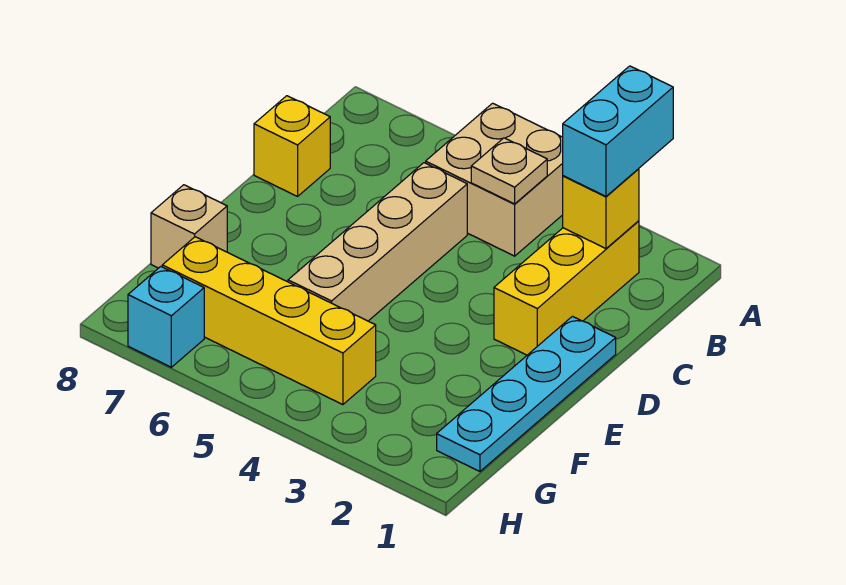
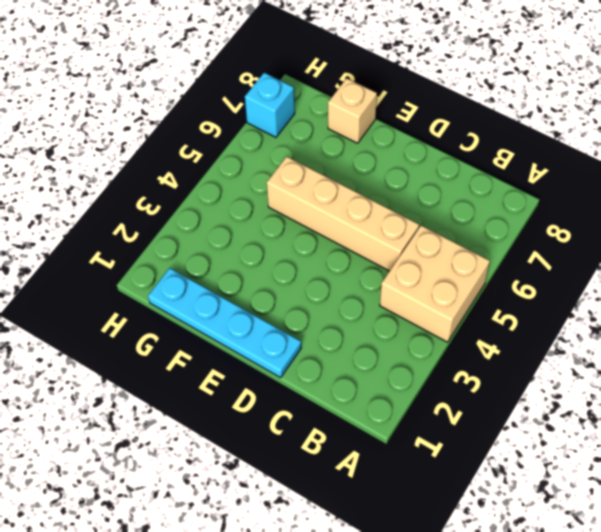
none -> yellow 1x3 brick [494,221,639,355]
none -> yellow 1x1 brick [254,96,330,196]

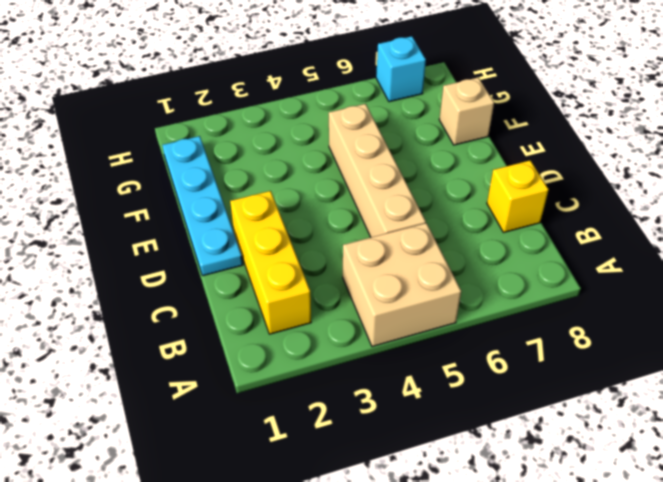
none -> yellow 1x4 brick [162,237,376,405]
none -> yellow 1x1 brick [563,169,639,248]

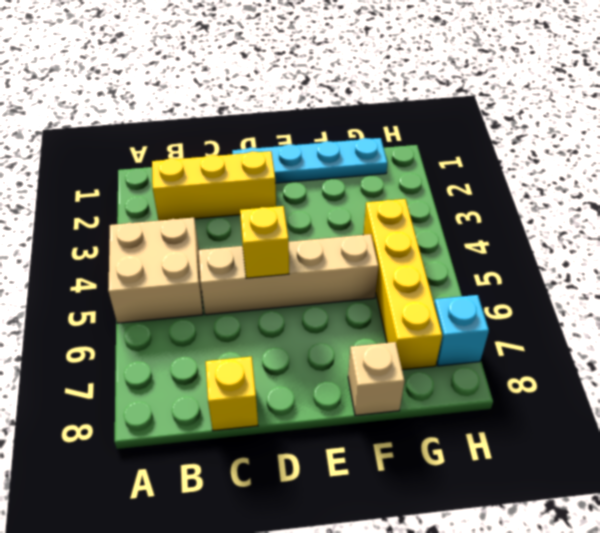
yellow 1x1 brick [240,206,289,278] -> yellow 1x1 brick moved to [563,169,639,248]
none -> tan 1x1 plate [471,138,547,204]
none -> cyan 1x2 brick [563,66,673,196]

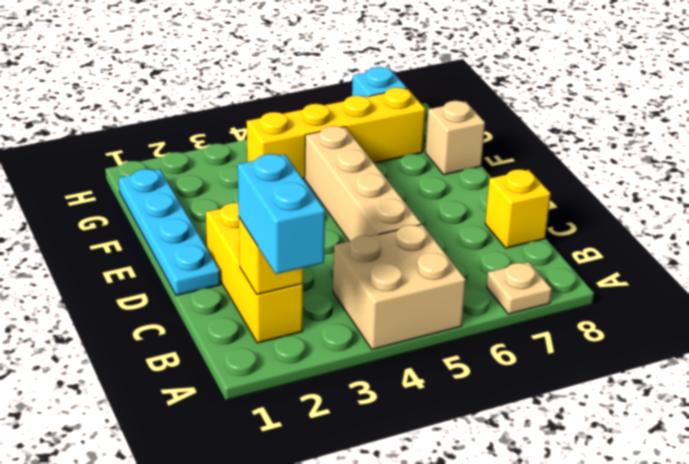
tan 1x1 plate [487,262,552,314] -> tan 1x1 plate moved to [471,138,547,204]

